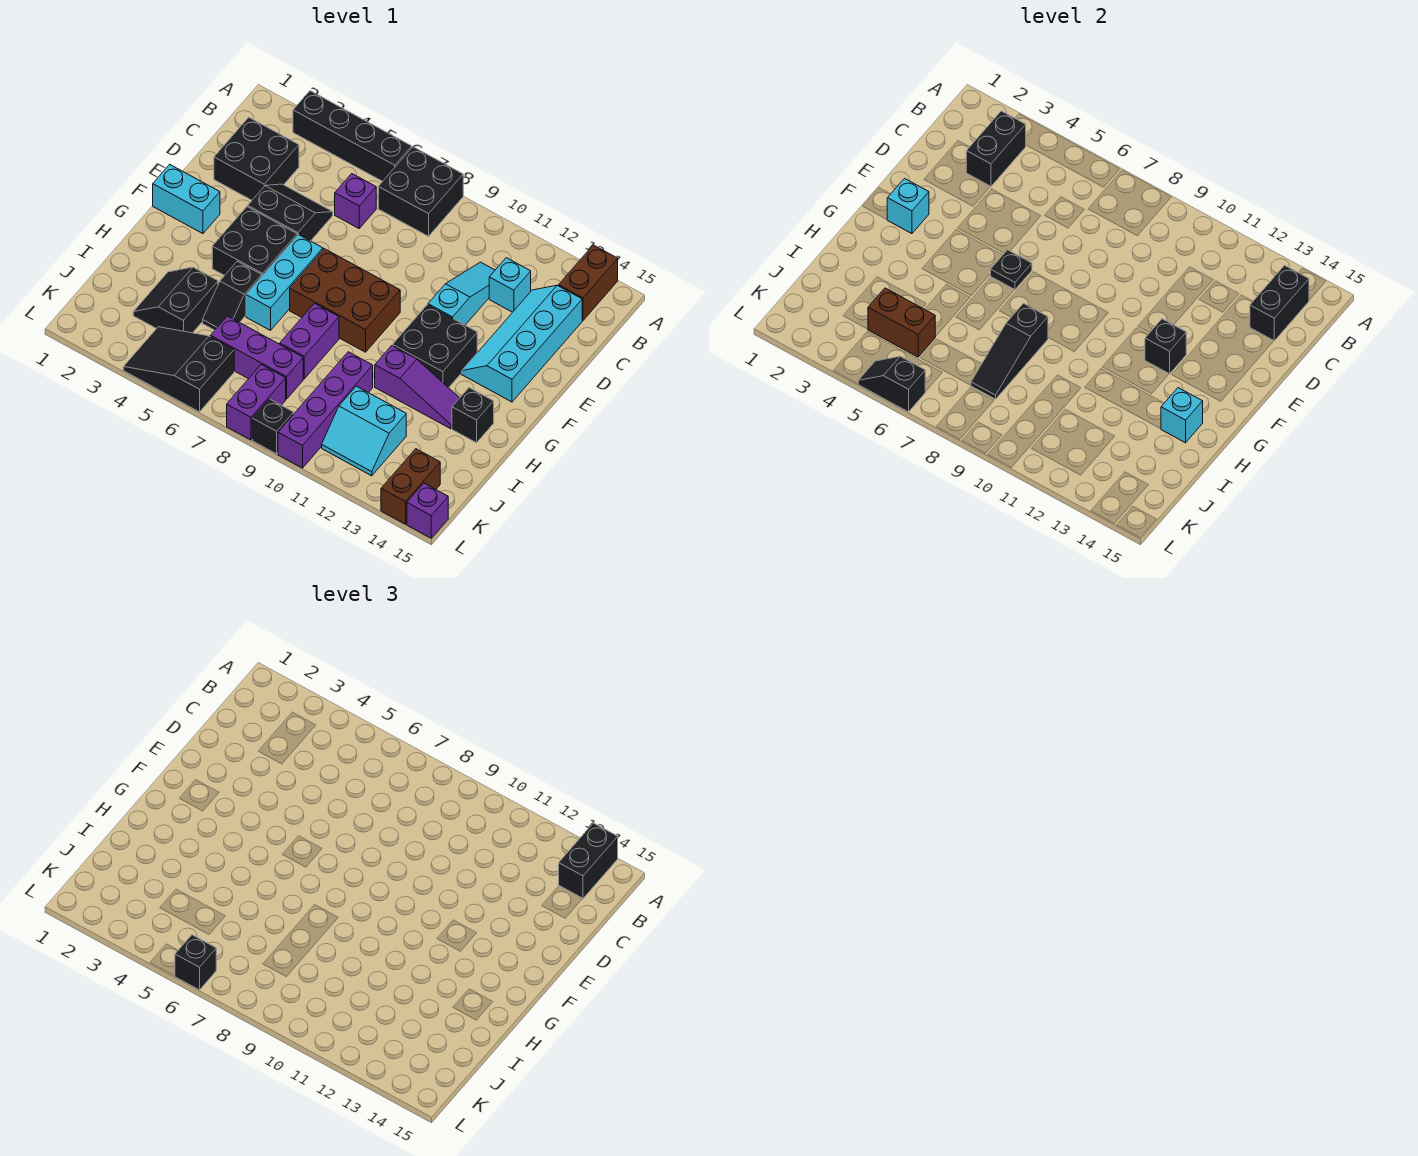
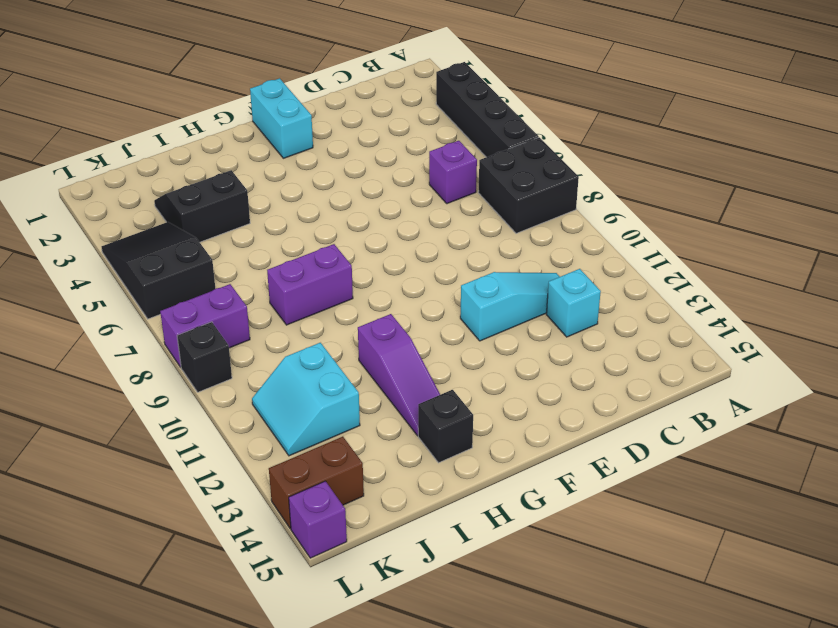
none -> brown 1x2 brick [559,245,618,320]
none -> black 2x2 brick [214,117,299,200]
none -> cyan 2x4 slope [462,285,582,402]
none -> black 2x2 slope [248,184,333,241]

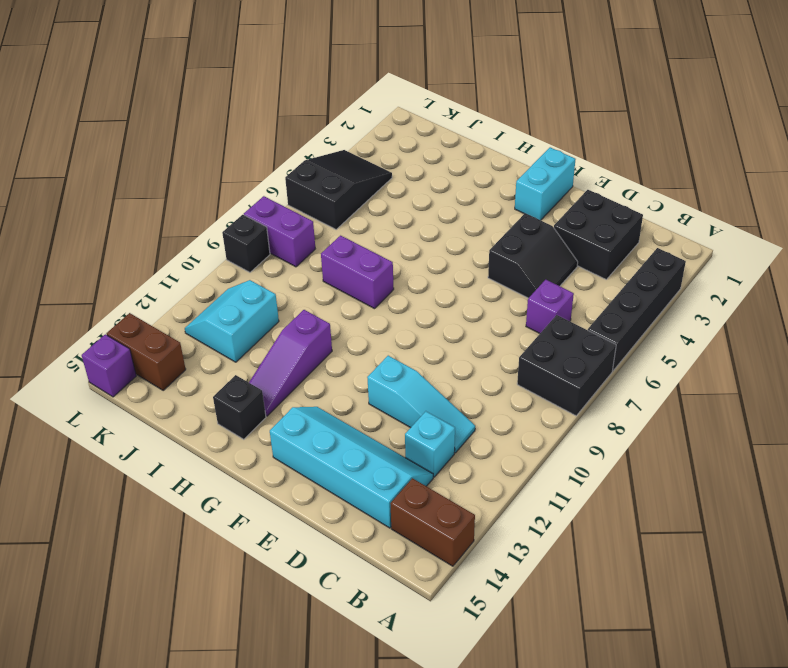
none -> black 2x2 brick [212,207,297,276]
none -> cyan 1x3 brick [246,235,323,330]
none -> brown 2x3 brick [290,249,400,352]
none -> black 2x2 brick [393,305,477,388]

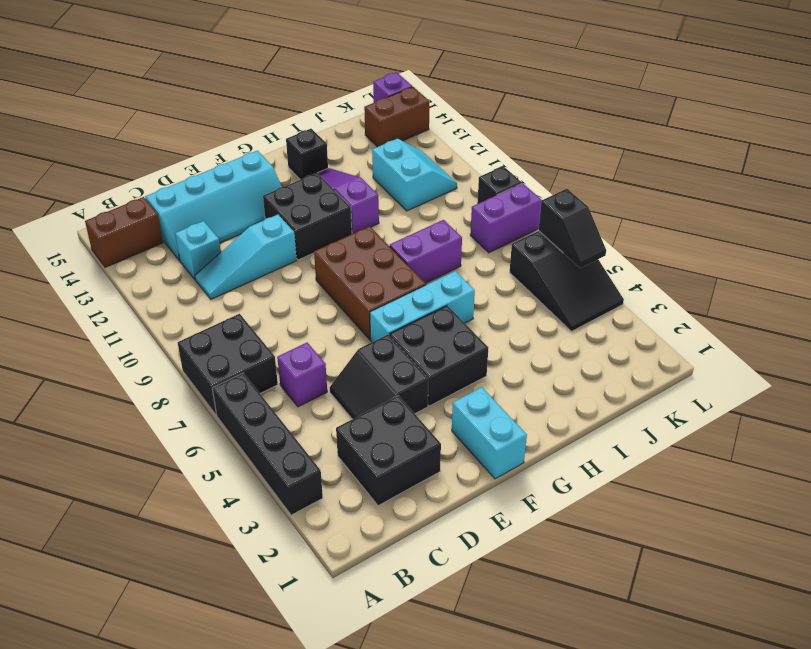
none -> black 1x2 slope [203,261,262,330]
none -> black 2x2 slope [133,267,218,333]
none -> purple 1x4 brick [278,352,373,468]
none -> purple 1x3 brick [211,316,303,399]

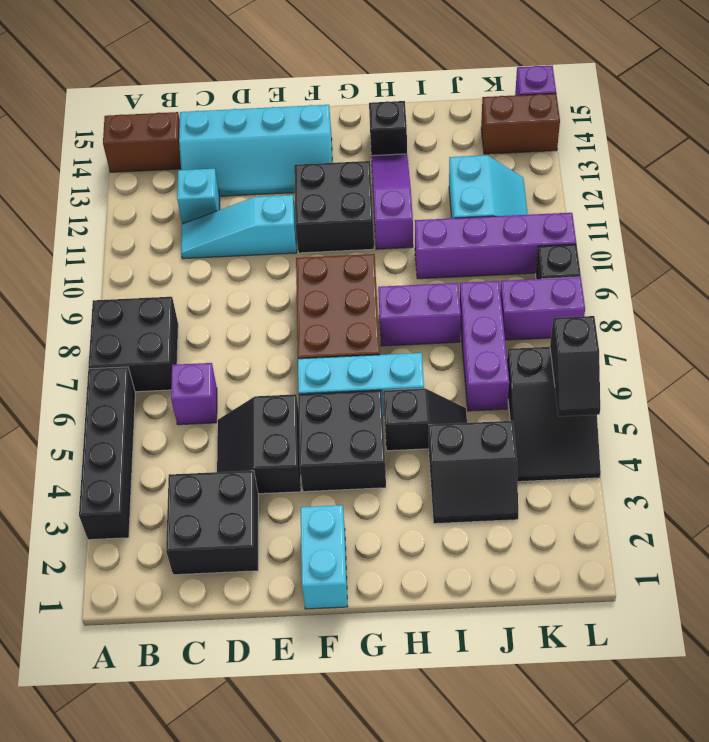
none -> black 1x2 brick [966,111,1026,187]
none -> black 1x2 brick [1250,265,1309,341]
none -> cyan 1x1 brick [887,179,929,234]
none -> black 1x1 plate [991,250,1032,290]

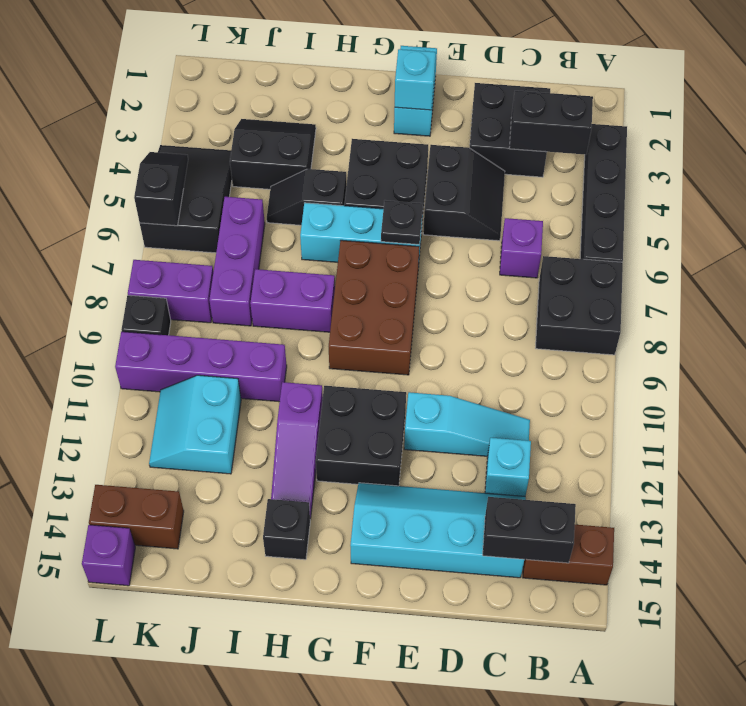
none -> black 1x1 brick [1145,319,1186,374]
none -> black 1x3 slope [971,303,1048,399]
none -> cyan 1x1 brick [1161,388,1203,443]
none -> brown 1x2 brick [868,288,935,357]

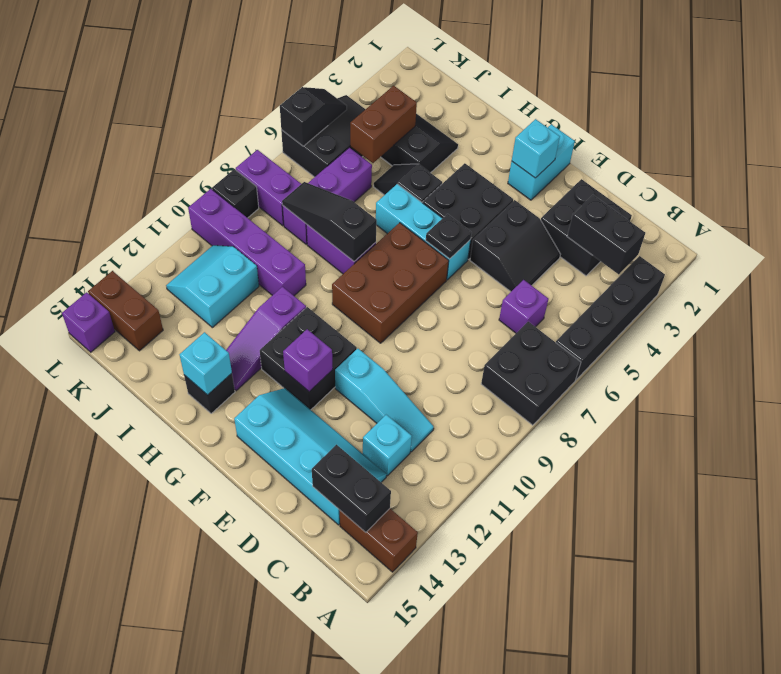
purple 1x1 brick [283,329,333,392] -> black 1x1 brick [1145,319,1186,374]
none -> black 1x2 brick [559,823,618,898]
none -> black 1x1 brick [175,935,216,990]

